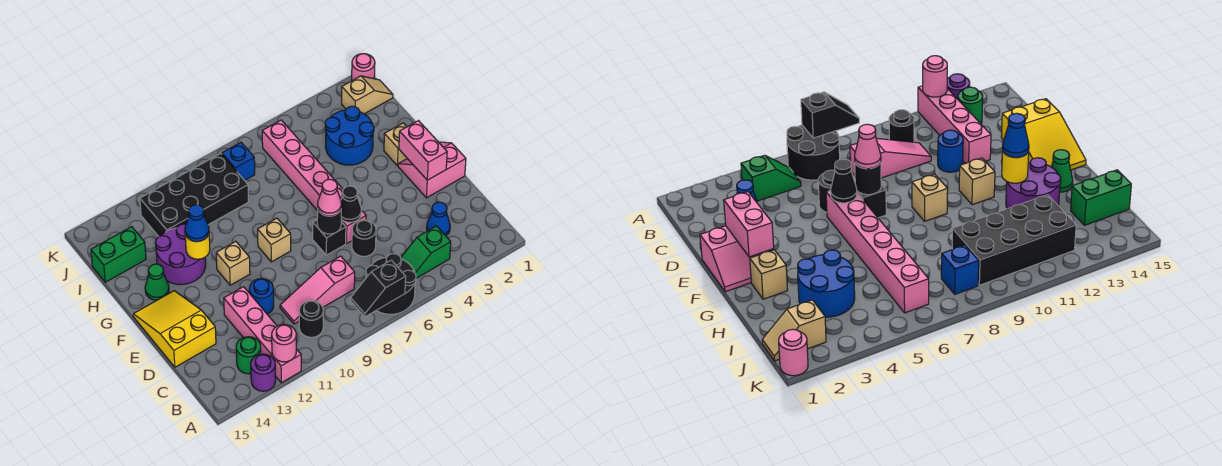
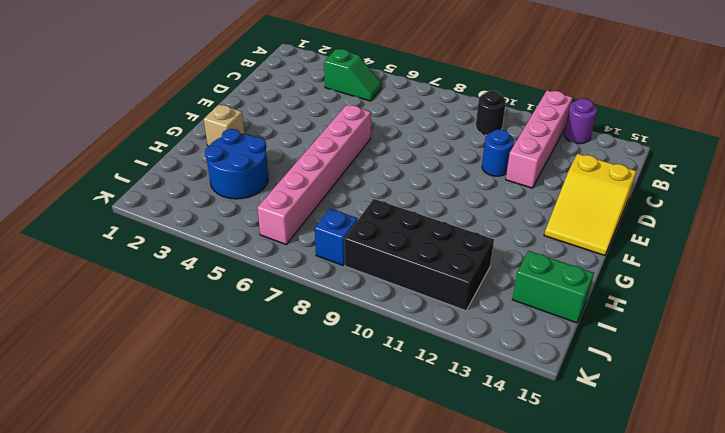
none -> black 2x2 round brick [366,254,416,314]
none -> green 1x1 round brick [236,337,261,374]
none -> blue 1x1 cone [427,202,450,236]
none -> pink 1x3 slope [280,256,355,324]

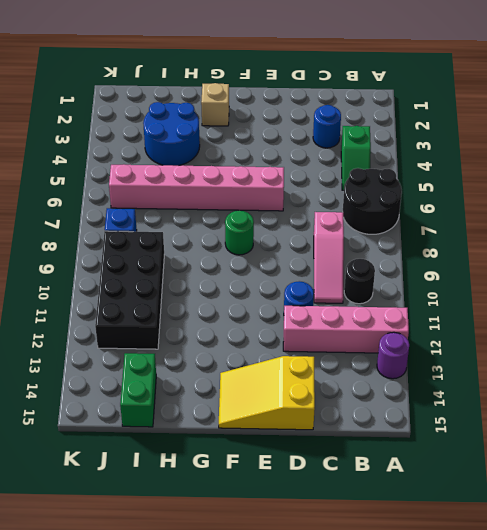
blue 1x1 round brick [313,105,341,148] -> blue 1x1 cone [427,202,450,236]
green 1x1 round brick [225,210,254,255] -> green 1x1 round brick moved to [236,337,261,374]
none -> black 1x1 round brick [352,220,376,256]
none -> pink 2x2 slope [398,142,466,198]
none -> black 1x1 brick [313,220,346,255]
none -> tan 1x1 brick [258,218,291,262]

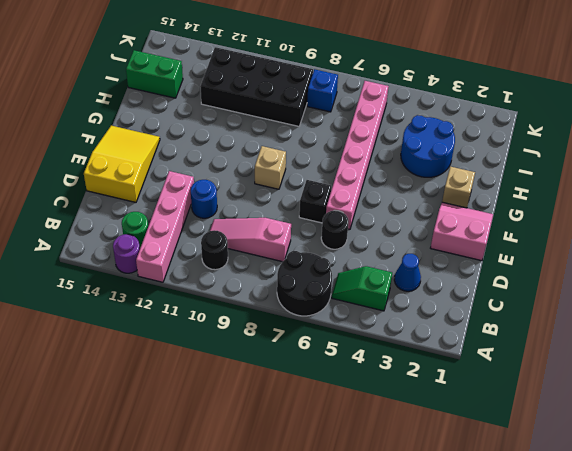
none -> tan 1x1 brick [216,241,250,285]
none -> purple 2x2 round brick [155,224,206,285]
none -> green 1x1 cone [145,264,169,300]
none -> tan 1x2 slope [342,76,393,114]

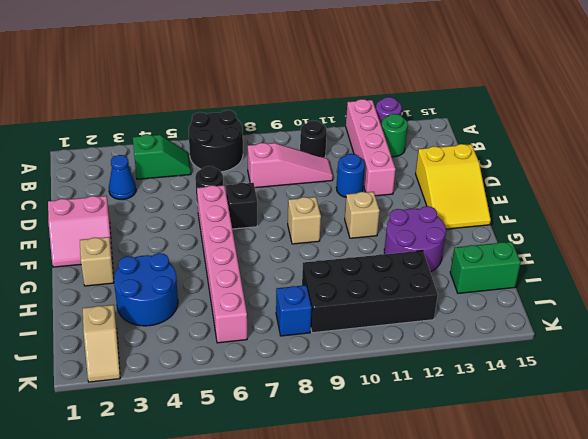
tan 1x2 slope [83,305,120,382] -> tan 1x2 slope turned to [342,76,393,114]
none -> green 1x1 cone [145,264,169,300]
none -> pink 1x1 round brick [352,54,375,81]
none -> black 1x2 slope [351,260,406,317]
none -> pink 1x1 round brick [272,324,296,362]

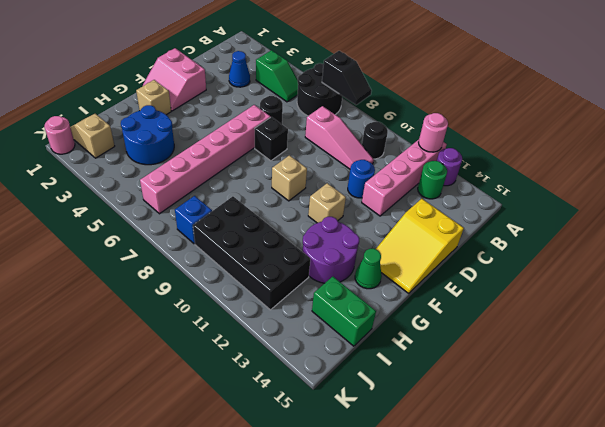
none -> pink 1x2 brick [399,121,447,180]
none -> black 1x1 cone [341,186,362,222]
none -> black 1x1 round brick [317,210,341,234]
none -> yellow 1x1 round brick [185,235,210,259]

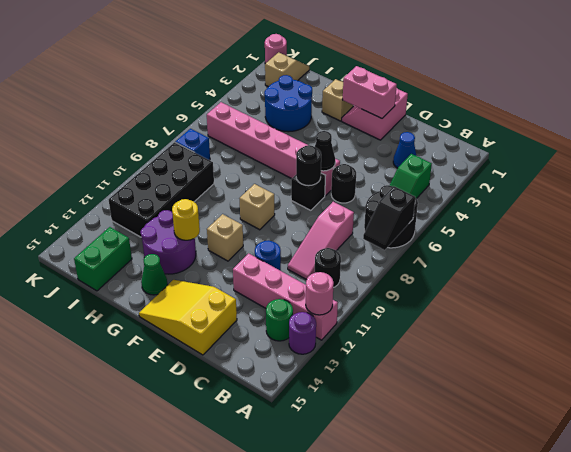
none -> pink 1x1 cone [318,179,342,216]
none -> blue 1x1 cone [185,205,209,242]

